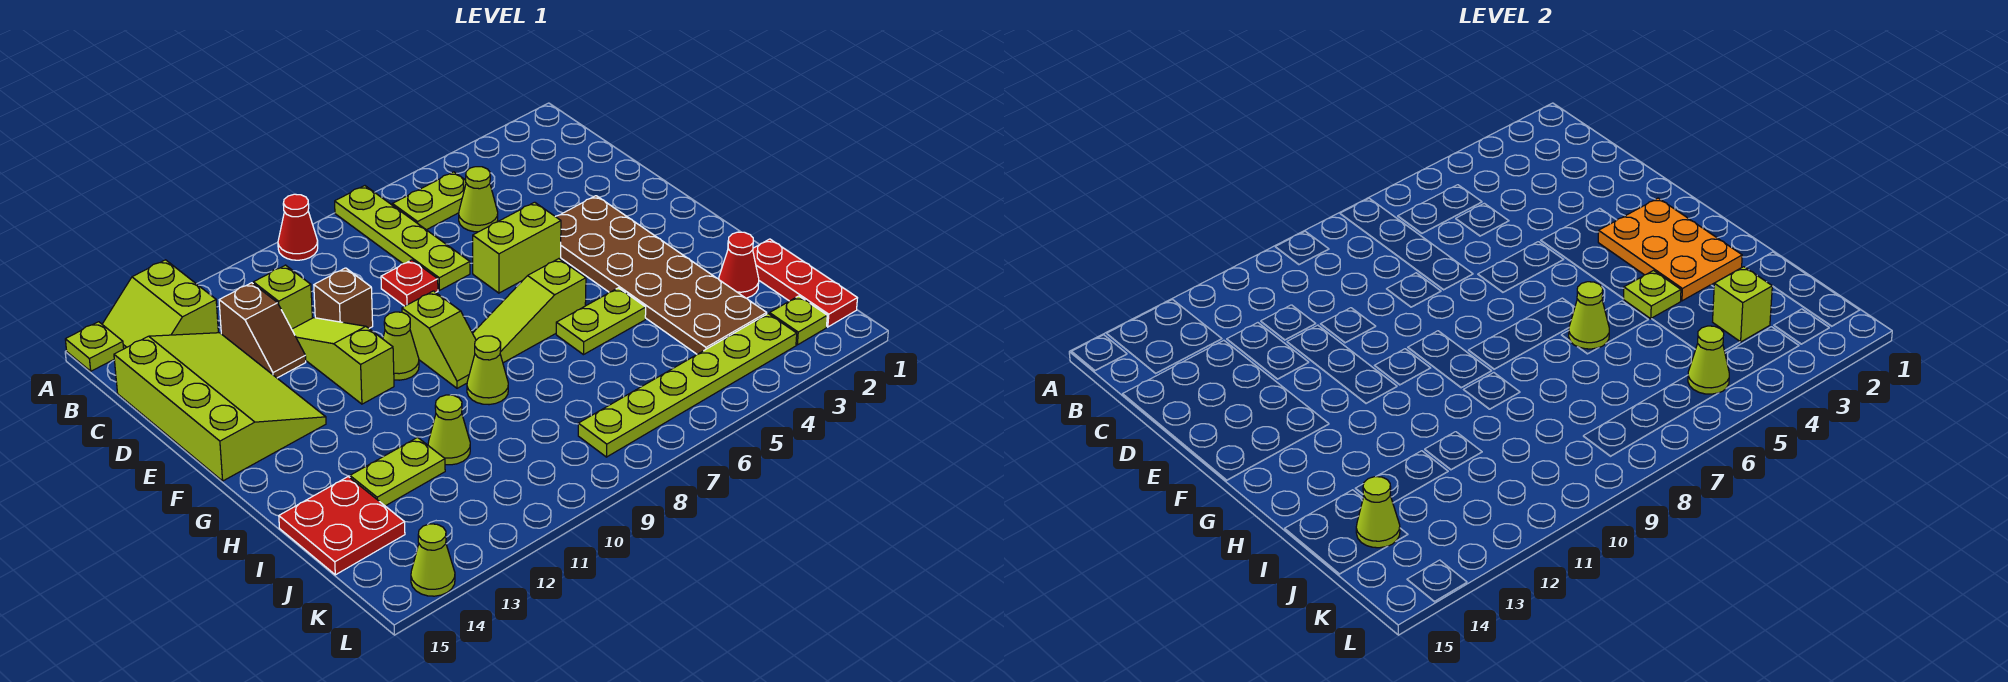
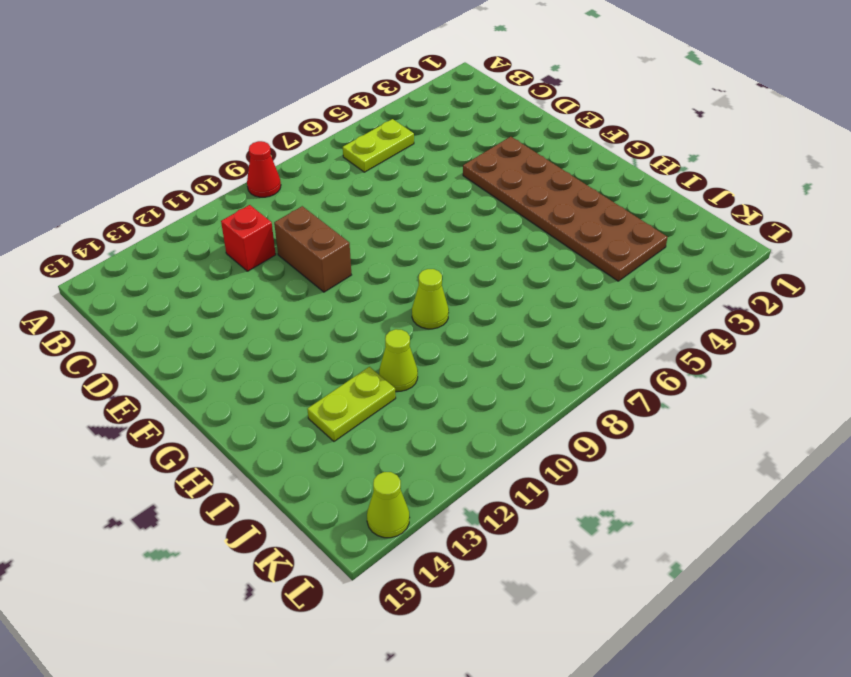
red 1x1 brick [221,205,276,271] -> lime 1x1 brick [253,265,312,329]
brown 1x2 brick [274,206,351,292] -> brown 1x1 brick [314,268,373,328]
none -> lime 1x4 plate [335,186,470,290]
none -> lime 2x2 slope [102,260,218,349]
none -> lime 1x1 plate [65,322,124,371]
none -> lime 1x1 cone [459,167,498,232]

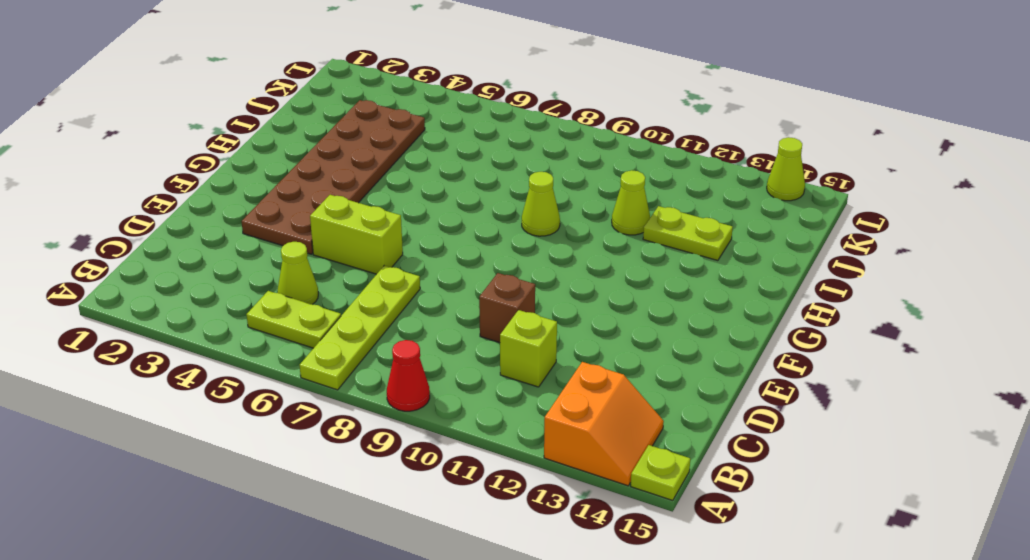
orange 2x2 slope [544,362,664,486] -> lime 2x2 slope [102,260,218,349]
none -> brown 1x2 slope [219,283,306,378]
none -> lime 3x4 slope [114,333,326,481]
none -> red 1x1 plate [381,260,438,306]
none -> lime 1x3 slope [292,318,394,404]

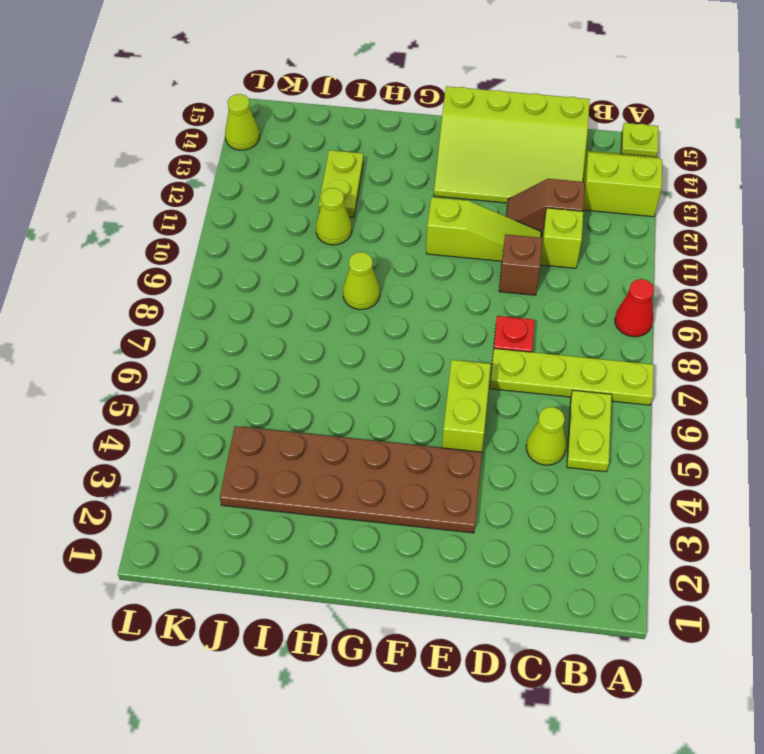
none -> lime 1x2 slope [402,291,476,388]
none -> lime 1x1 cone [383,312,419,380]
none -> lime 1x3 slope [473,259,586,363]
none -> lime 1x2 plate [556,288,646,355]

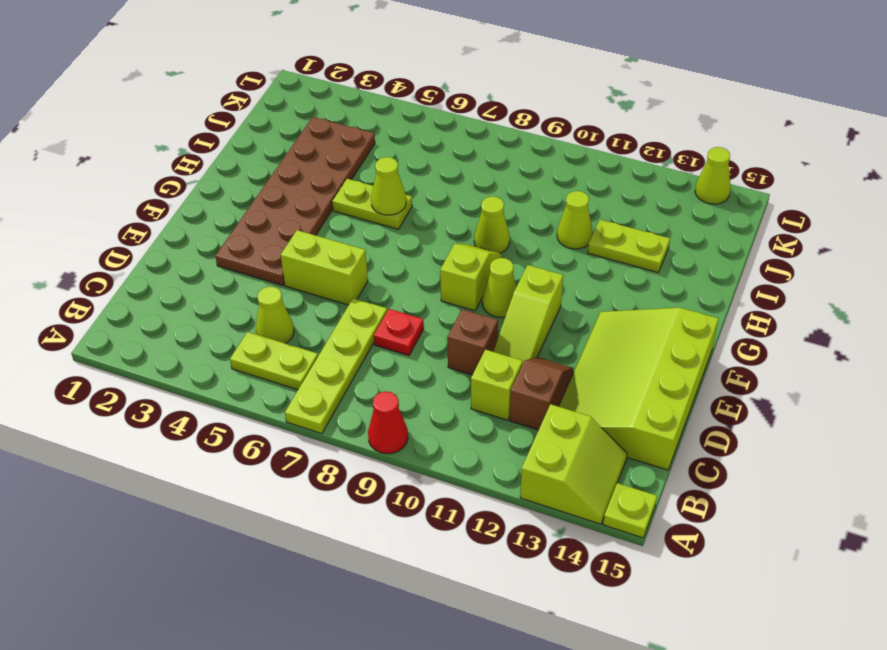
none -> lime 1x3 slope [473,259,586,363]
none -> red 1x3 plate [753,239,857,327]
none -> red 1x1 cone [719,232,759,298]
none -> red 2x2 plate [279,477,405,575]

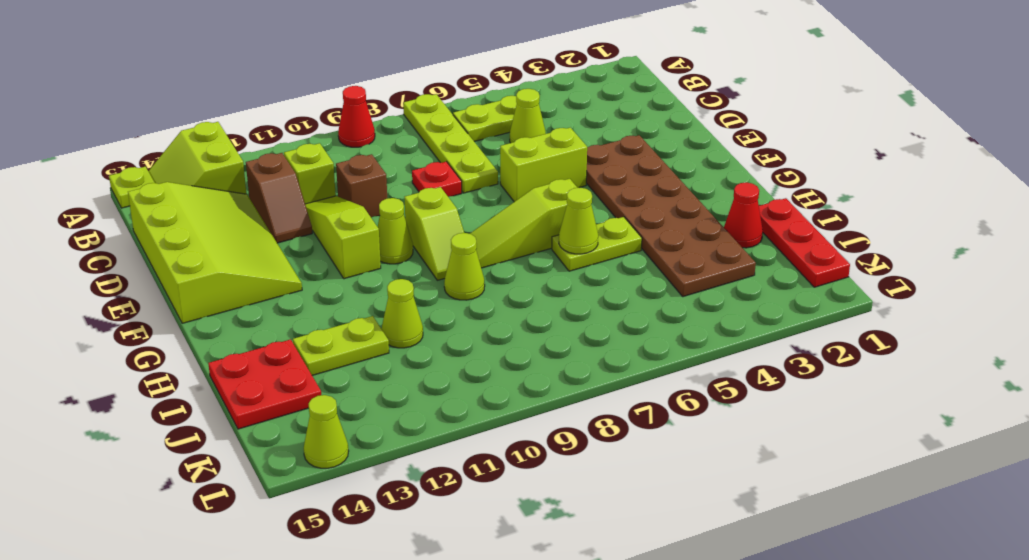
none -> lime 1x1 plate [770,296,827,345]
none -> lime 1x6 plate [578,314,797,457]
none -> orange 2x3 plate [1598,198,1742,301]
none -> lime 1x1 plate [1624,271,1681,319]

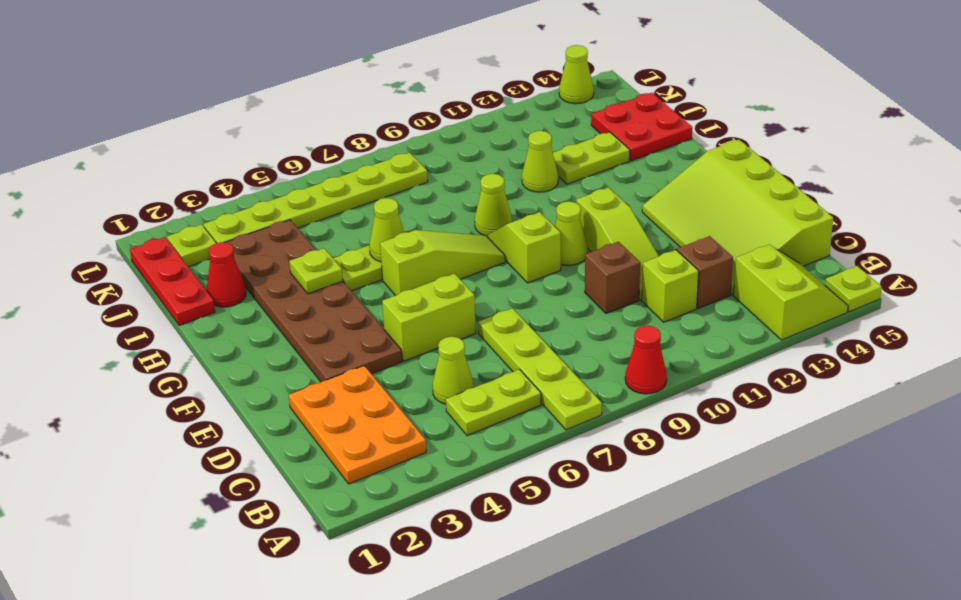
orange 2x3 plate [289,366,426,484] -> orange 2x3 plate moved to [1598,198,1742,301]
none -> red 1x1 plate [381,260,438,306]
none -> lime 1x1 brick [1713,267,1772,342]
none -> lime 1x1 cone [1356,477,1400,548]
none -> lime 1x1 cone [1688,326,1729,394]

